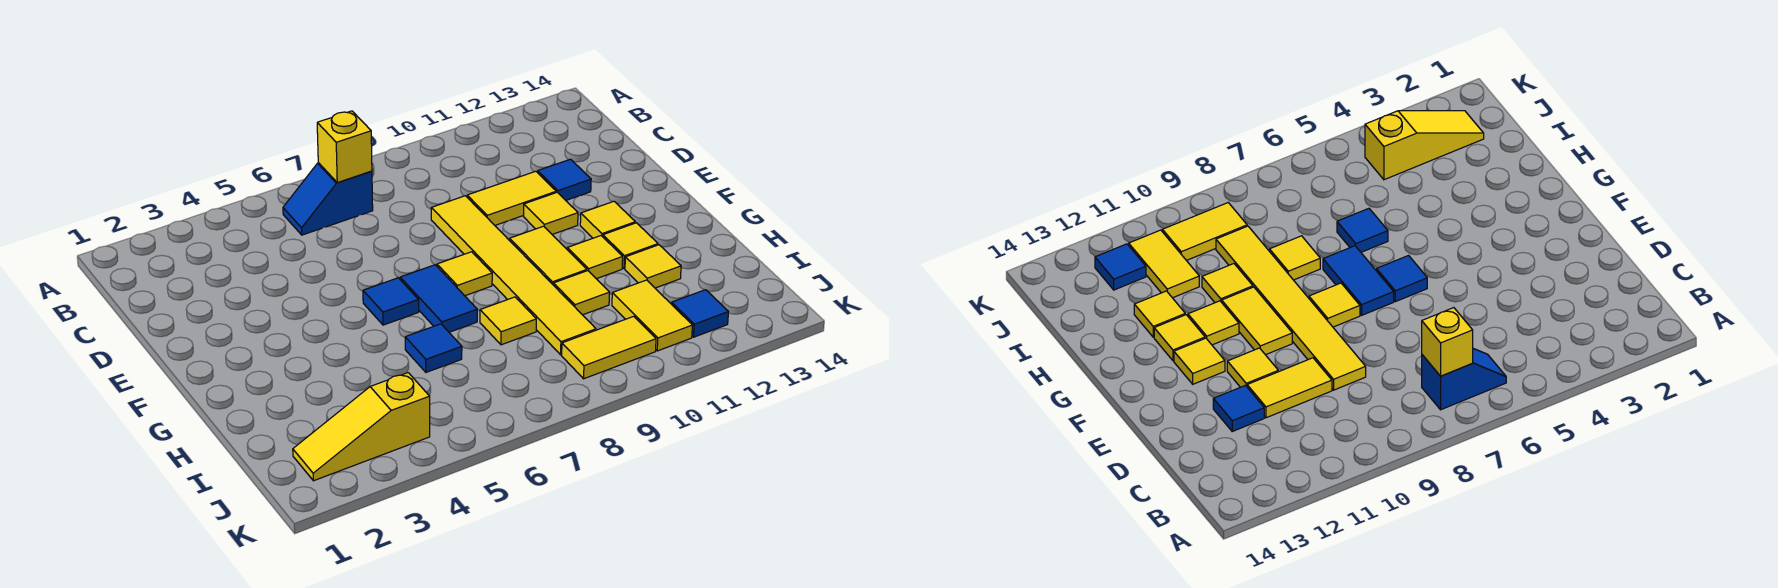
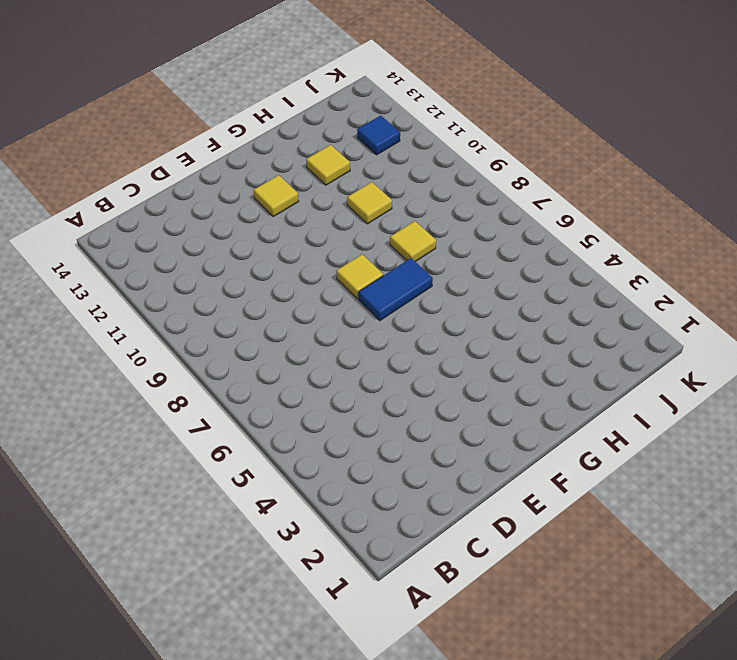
none -> blue 1x2 slope [283,163,373,235]
none -> yellow 1x6 tile [431,196,596,355]
none -> yellow 1x2 tile [467,171,556,225]

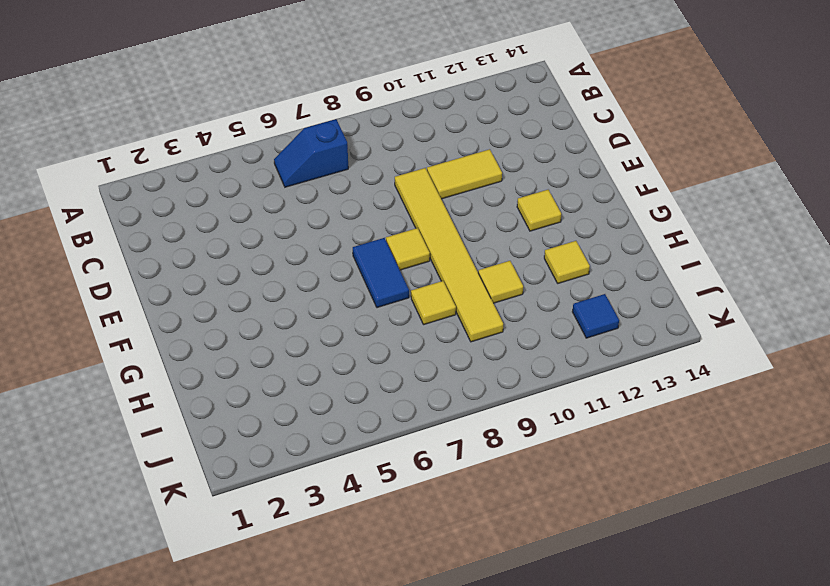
none -> blue 1x1 tile [538,159,591,200]
none -> yellow 1x1 tile [524,192,578,234]
none -> blue 1x1 tile [363,278,419,325]

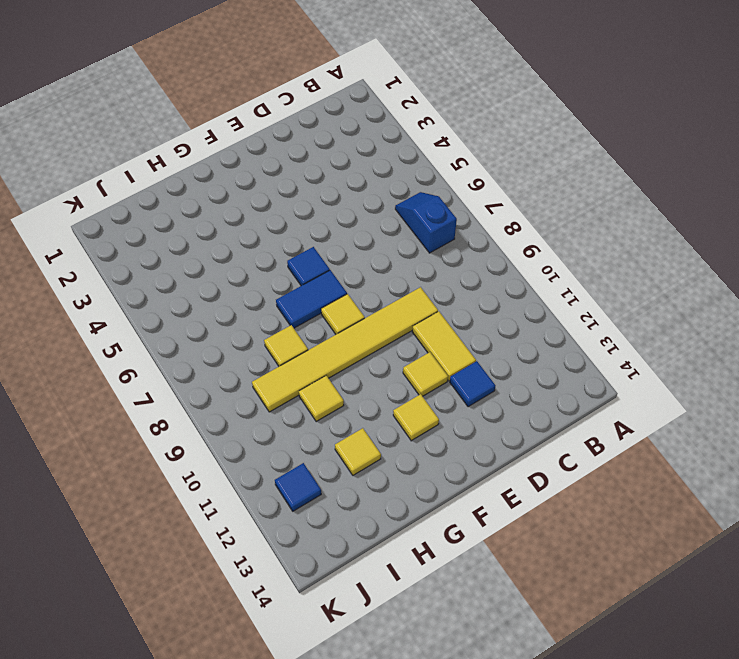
none -> yellow 1x2 tile [509,226,587,284]
none -> yellow 1x1 tile [567,236,623,279]
none -> yellow 1x1 tile [603,223,658,269]

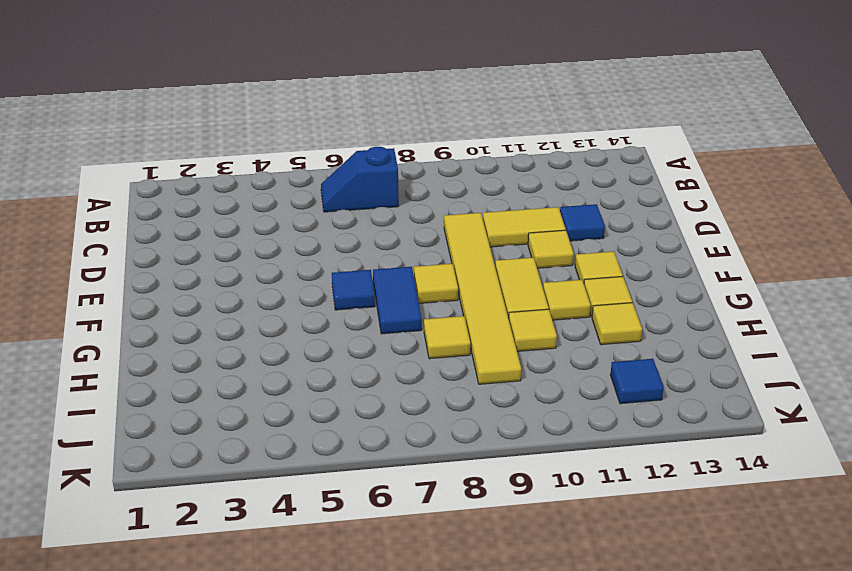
none -> blue 1x1 tile [405,324,462,372]
none -> yellow 1x2 tile [612,280,692,351]
none -> yellow 1x3 slope [293,373,430,481]

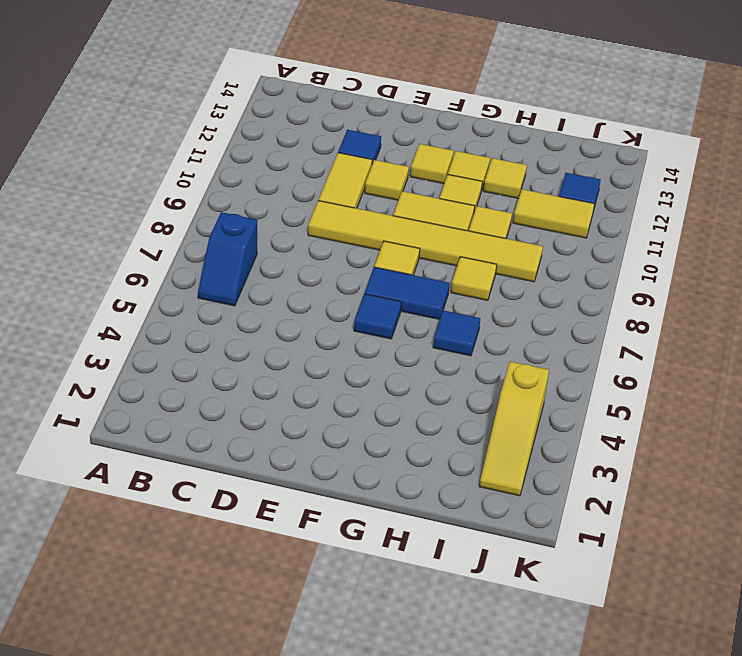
none -> yellow 1x2 tile [562,316,656,379]
none -> yellow 1x1 brick [317,111,372,183]

